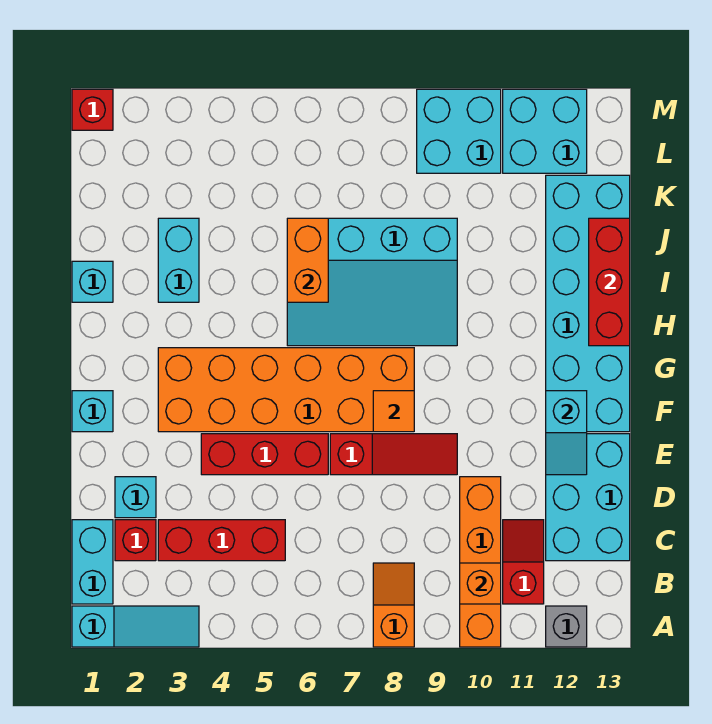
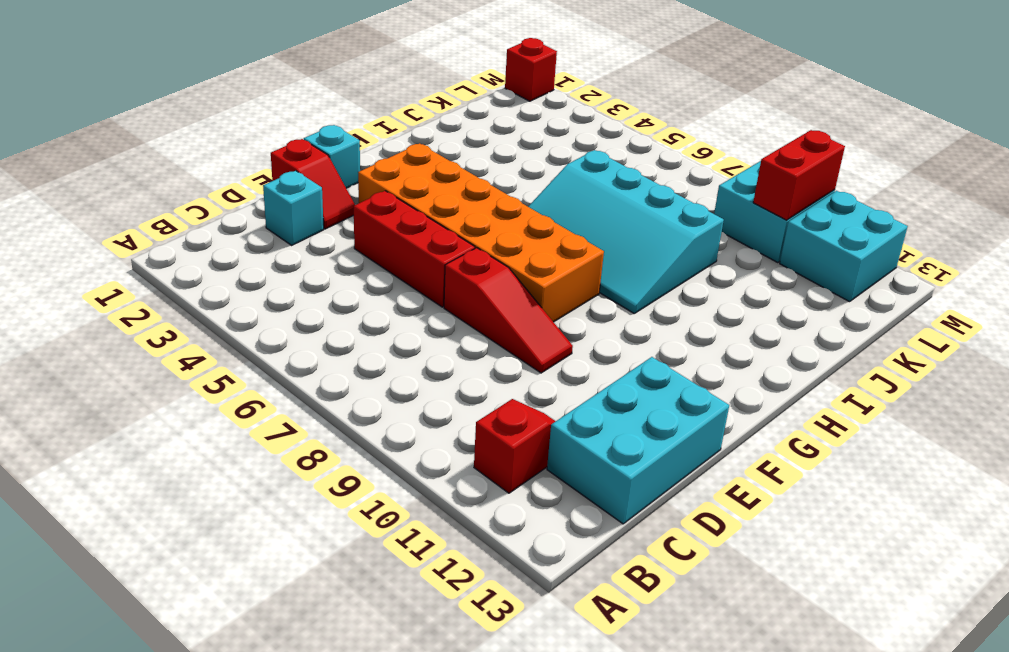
red 1x2 slope [271,139,355,229] -> none
red 1x2 brick [753,130,845,220] -> none
none -> cyan 1x3 slope [72,606,199,647]
none -> orange 1x2 slope [373,563,414,647]
none -> orange 1x4 brick [460,477,501,647]

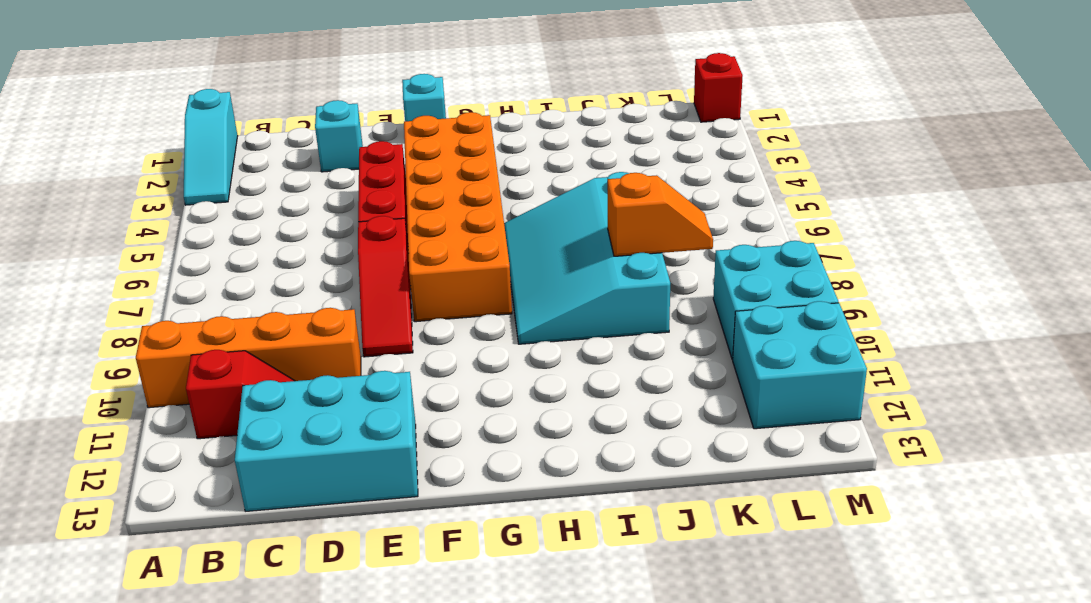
orange 1x2 slope [608,173,713,256] -> orange 1x2 slope moved to [373,563,414,647]
none -> grey 1x1 brick [546,606,587,647]
none -> cyan 1x2 brick [72,520,113,604]
none -> red 1x1 brick [115,520,156,561]

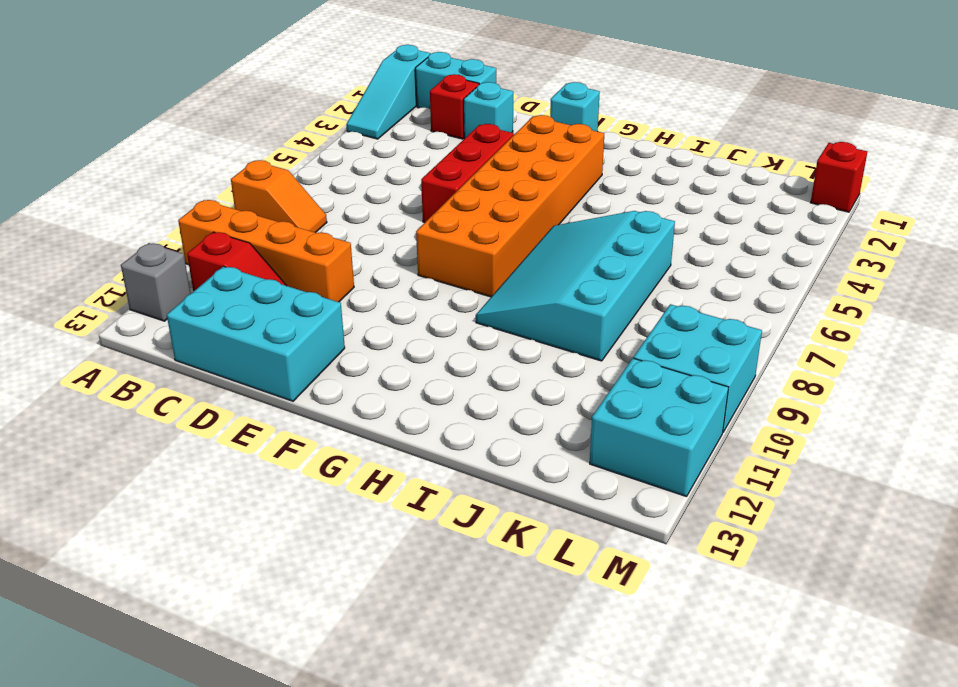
none -> red 1x3 brick [158,520,285,561]
none -> red 1x3 slope [330,434,457,475]
none -> cyan 2x6 brick [546,175,630,432]

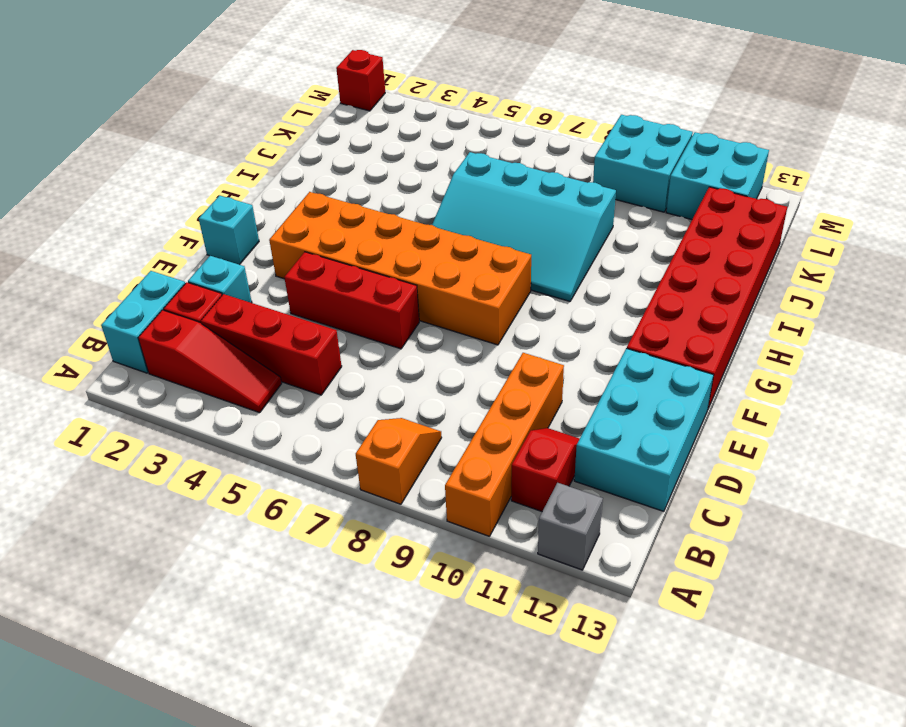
red 1x3 slope [138,310,282,413] -> red 1x3 slope moved to [330,434,457,475]
red 2x6 brick [627,187,787,409] -> cyan 2x6 brick [546,175,630,432]
none -> cyan 1x3 slope [72,606,199,647]
none -> cyan 1x1 brick [72,261,113,302]
none -> cyan 1x2 brick [158,218,199,302]

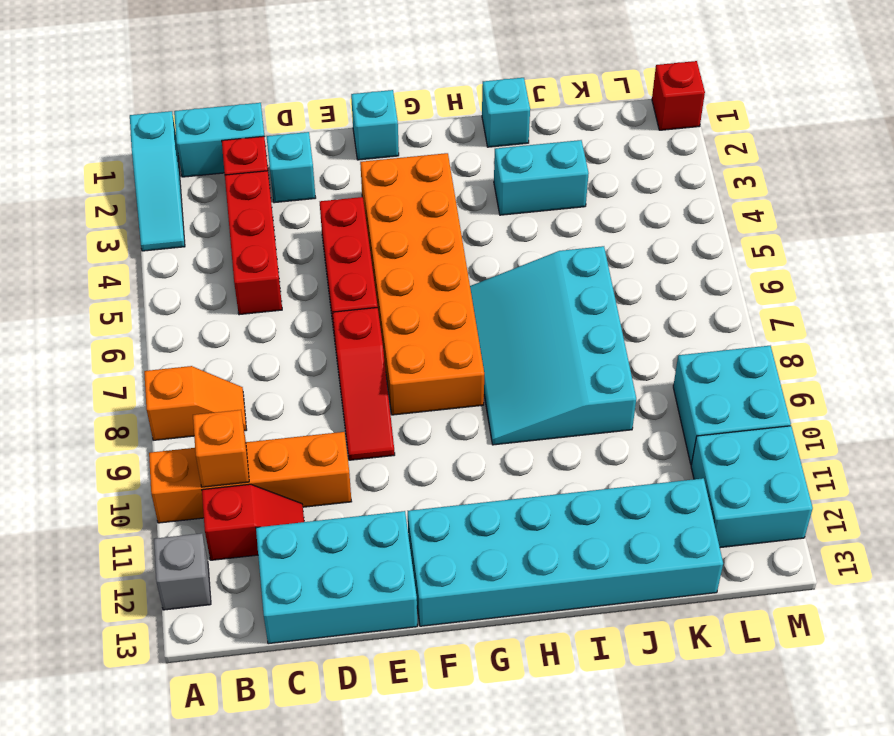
none -> cyan 1x2 slope [546,391,587,475]
none -> orange 1x1 tile [373,391,414,432]
none -> red 1x3 brick [589,218,630,346]

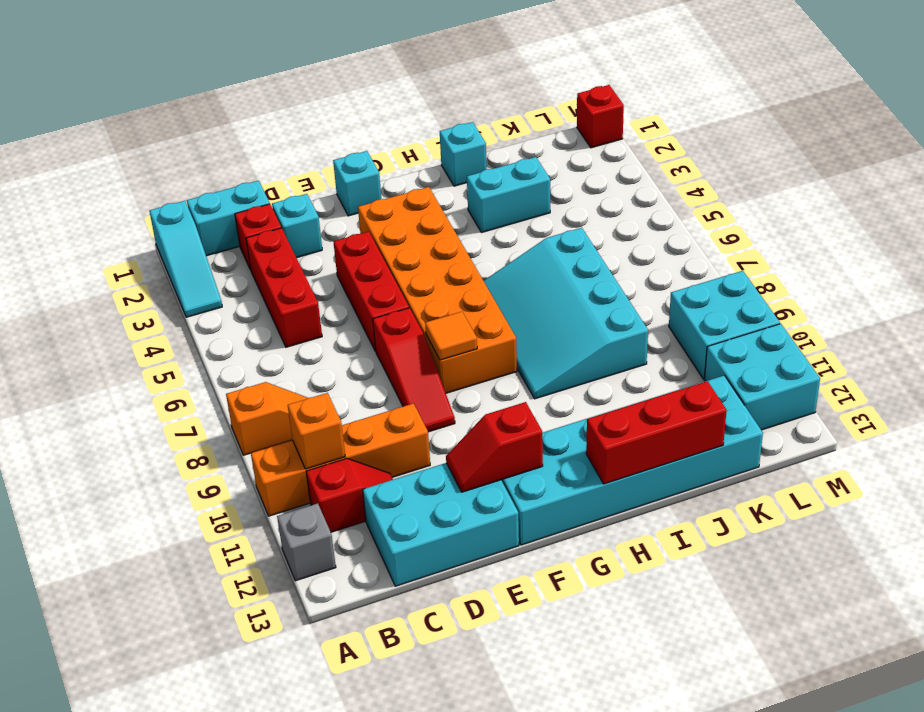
red 1x2 slope [446,402,543,492] -> cyan 1x2 slope [546,391,587,475]
none -> orange 1x2 brick [287,218,328,302]

